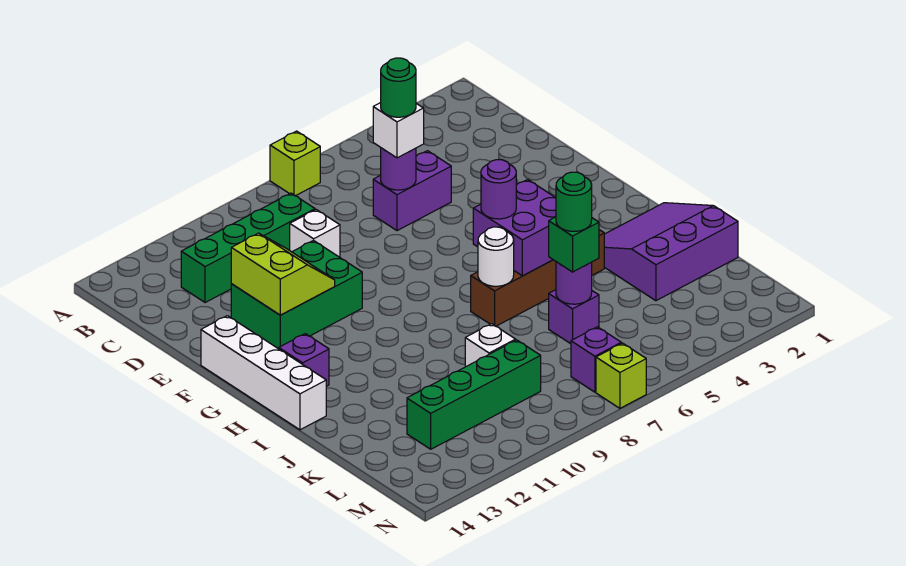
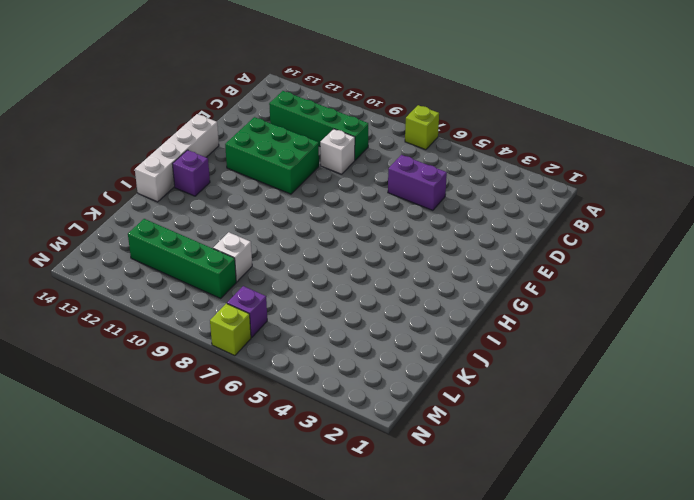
none -> purple 3x3 slope [604,203,738,301]
none -> brown 1x4 brick [471,230,604,326]
none -> purple 1x1 brick [549,290,599,344]

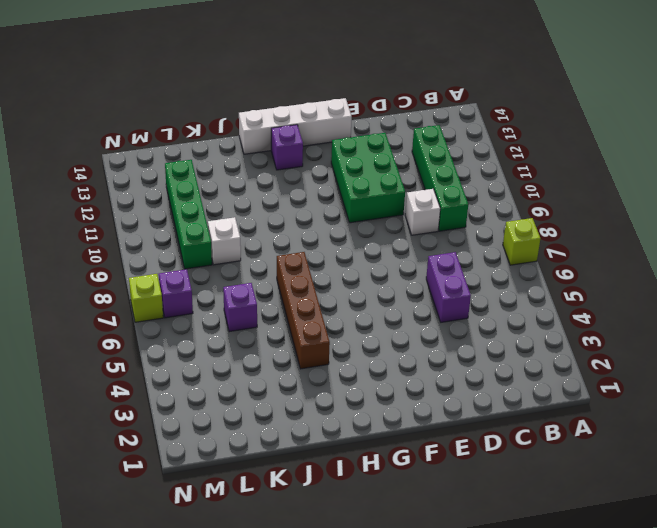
none -> purple 3x3 slope [604,203,738,301]
none -> purple 1x1 round brick [381,148,416,190]
none -> lime 2x2 slope [231,233,335,315]

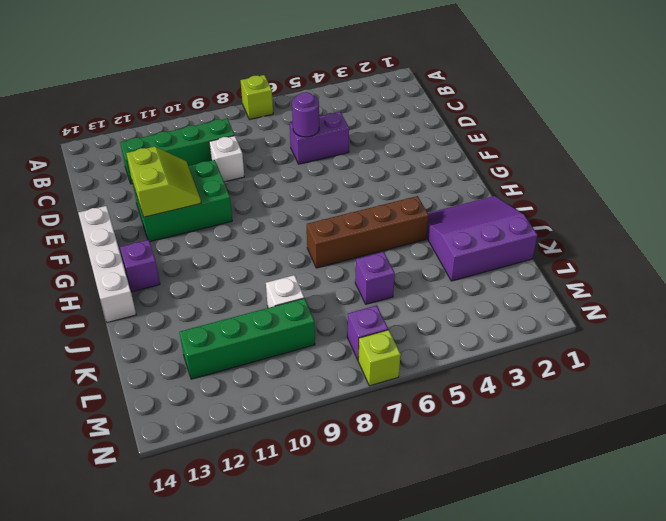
none -> purple 2x2 brick [473,180,556,276]
none -> white 1x1 round brick [478,227,514,286]
none -> purple 1x1 round brick [556,262,592,304]

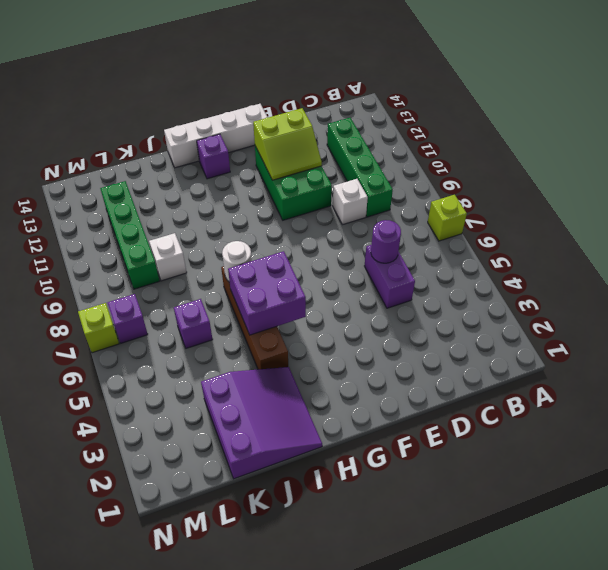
none -> purple 1x1 round brick [556,262,592,304]
none -> white 1x1 brick [373,103,424,158]
none -> purple 1x1 round brick [481,160,516,219]

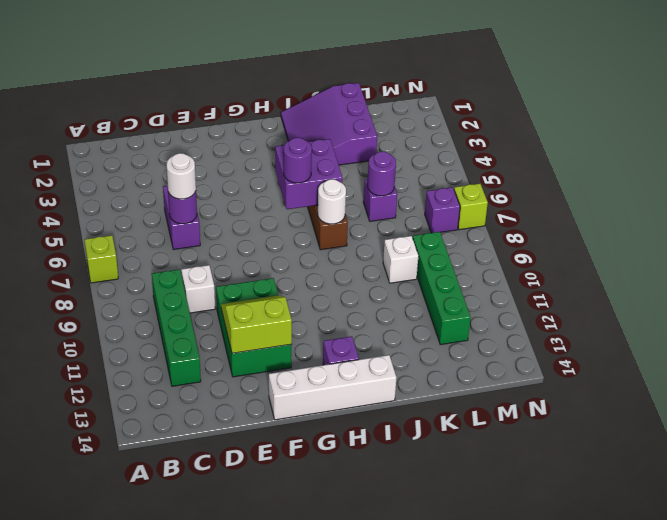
white 1x1 round brick [167,153,196,199] -> white 1x1 brick [373,103,424,158]
none -> green 1x1 brick [549,217,599,272]
none -> green 1x1 round brick [381,58,416,117]
none -> green 1x1 round brick [556,172,592,231]

